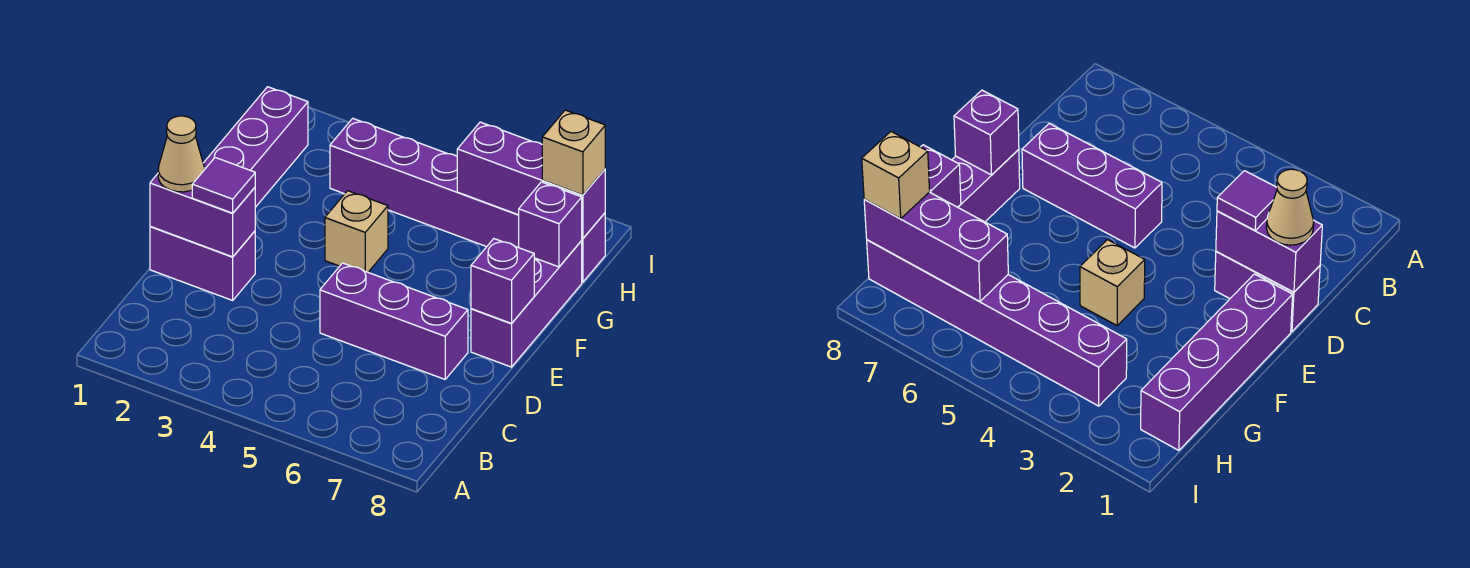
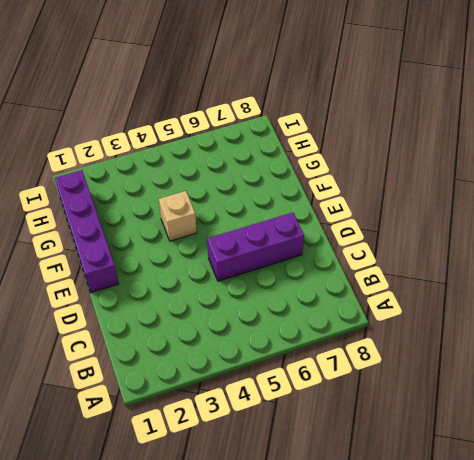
none -> purple 1x2 brick [150,226,255,300]
none -> purple 1x3 brick [471,241,582,367]
none -> purple 1x6 brick [330,118,605,282]

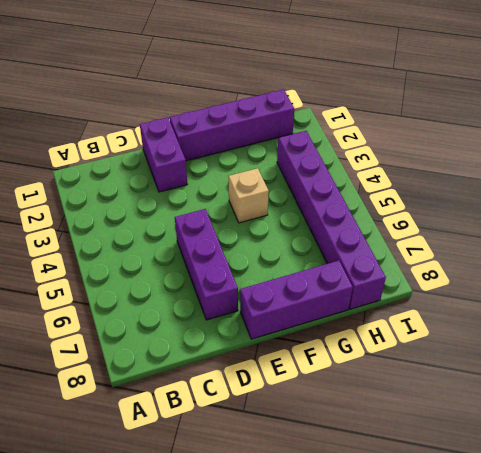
none -> purple 1x2 brick [150,168,255,257]
none -> purple 1x1 brick [471,239,534,323]
none -> purple 1x1 brick [519,182,582,267]

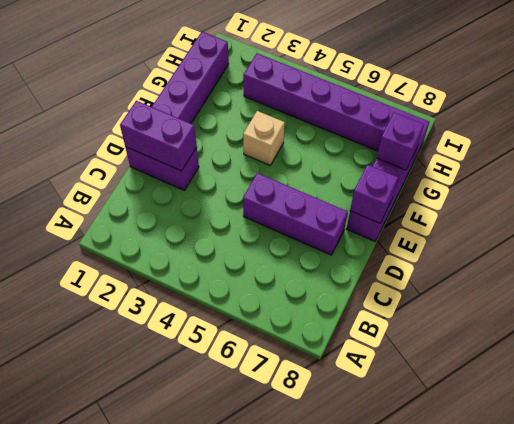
none -> purple 1x3 brick [457,122,605,239]
none -> tan 1x1 cone [158,116,204,192]
none -> purple 1x1 tile [192,158,255,213]

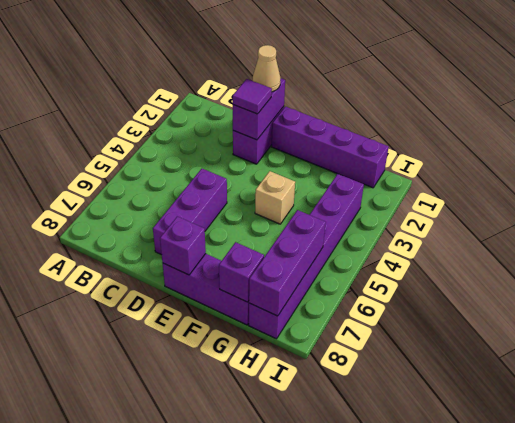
none -> tan 1x1 brick [542,110,605,195]

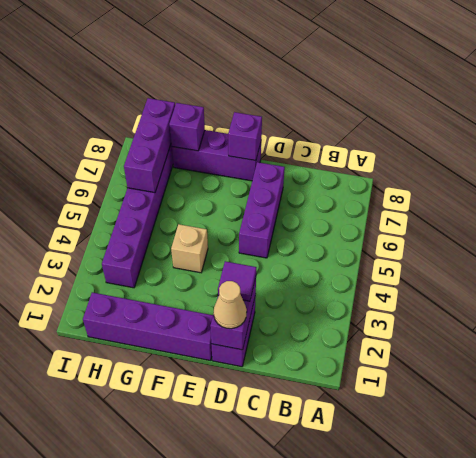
none -> tan 1x1 brick [542,110,605,195]

